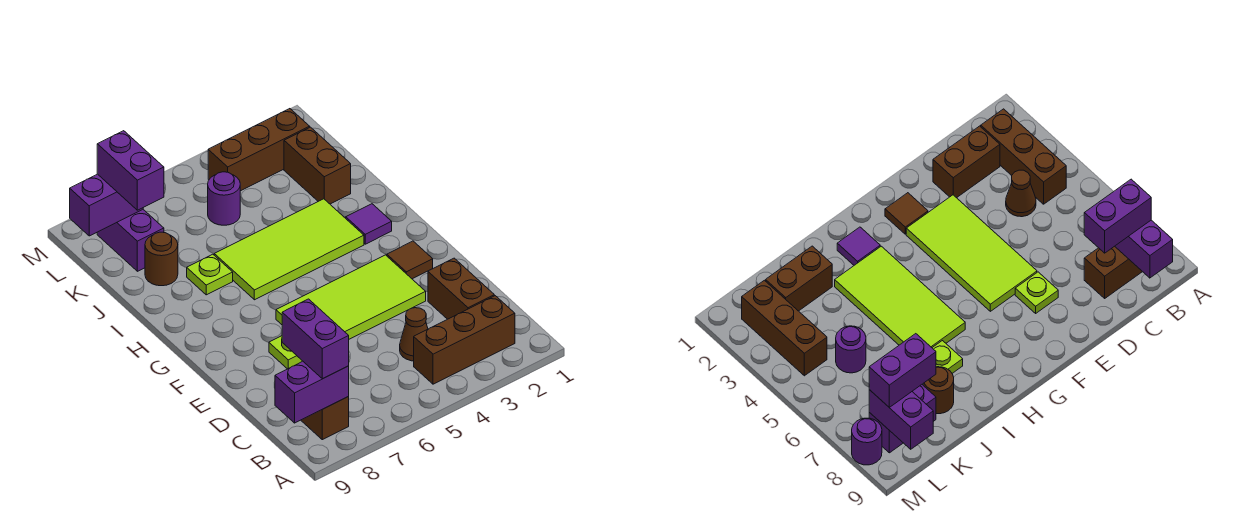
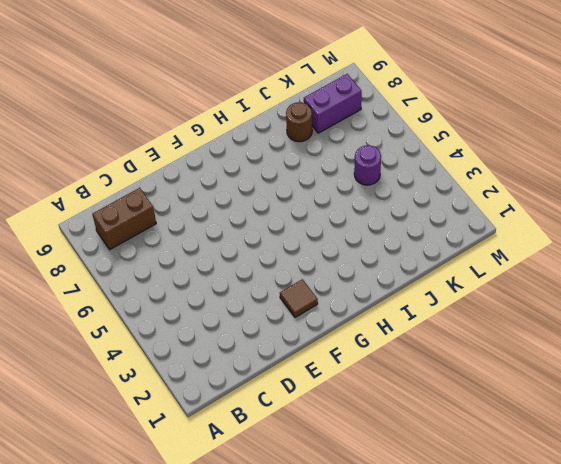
none -> brown 1x3 brick [414,296,515,384]
none -> brown 1x2 brick [428,258,494,319]
none -> brown 1x1 cone [400,308,428,361]

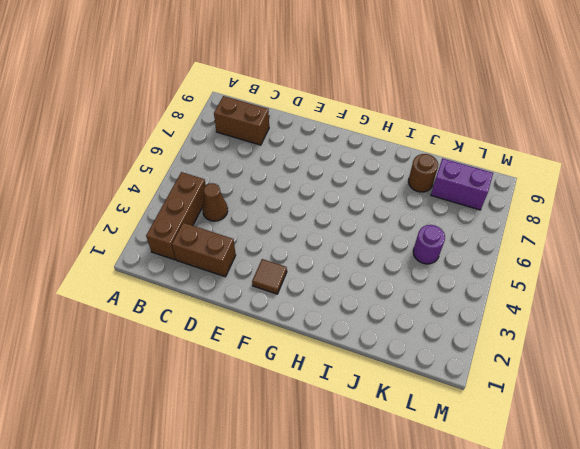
none -> lime 2x4 tile [276,255,426,339]
none -> lime 1x1 plate [269,336,302,369]
none -> purple 1x1 tile [346,204,392,244]

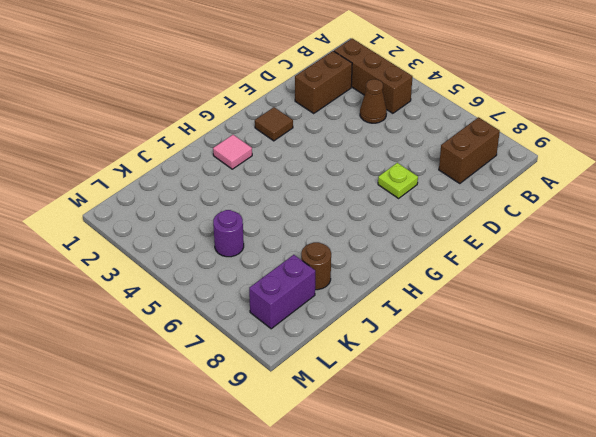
pink 1x1 tile [213,135,252,169] -> purple 1x1 tile [346,204,392,244]
none -> lime 2x4 tile [276,255,426,339]
none -> lime 2x4 tile [214,199,364,300]
none -> lime 1x1 plate [187,254,233,295]

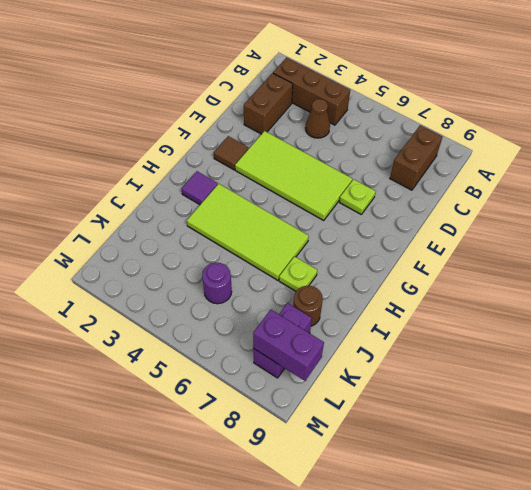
none -> brown 1x2 brick [284,127,351,204]
none -> brown 1x3 brick [208,109,310,191]
none -> purple 1x1 round brick [852,418,882,465]

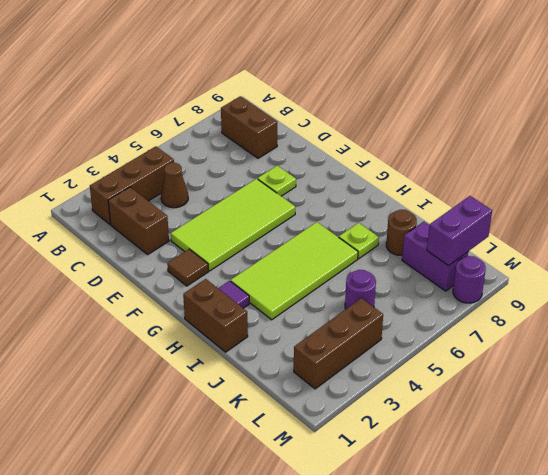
brown 1x2 brick [183,279,248,352] -> brown 1x2 brick moved to [284,127,351,204]
none -> purple 1x2 brick [275,361,349,423]
none -> purple 1x2 brick [282,299,349,379]
none -> purple 1x2 brick [97,131,164,210]

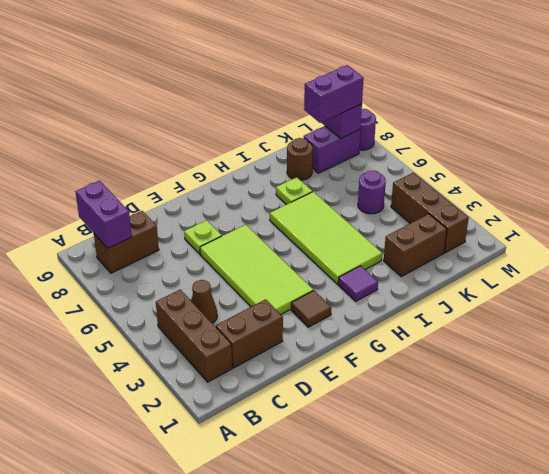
none -> purple 1x2 brick [282,299,349,379]

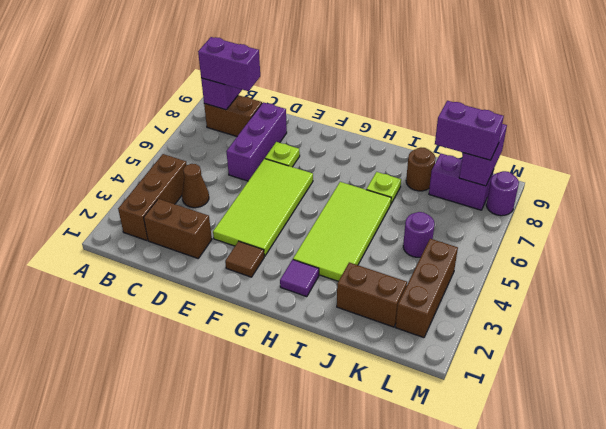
purple 1x3 brick [226,102,287,181] -> none

